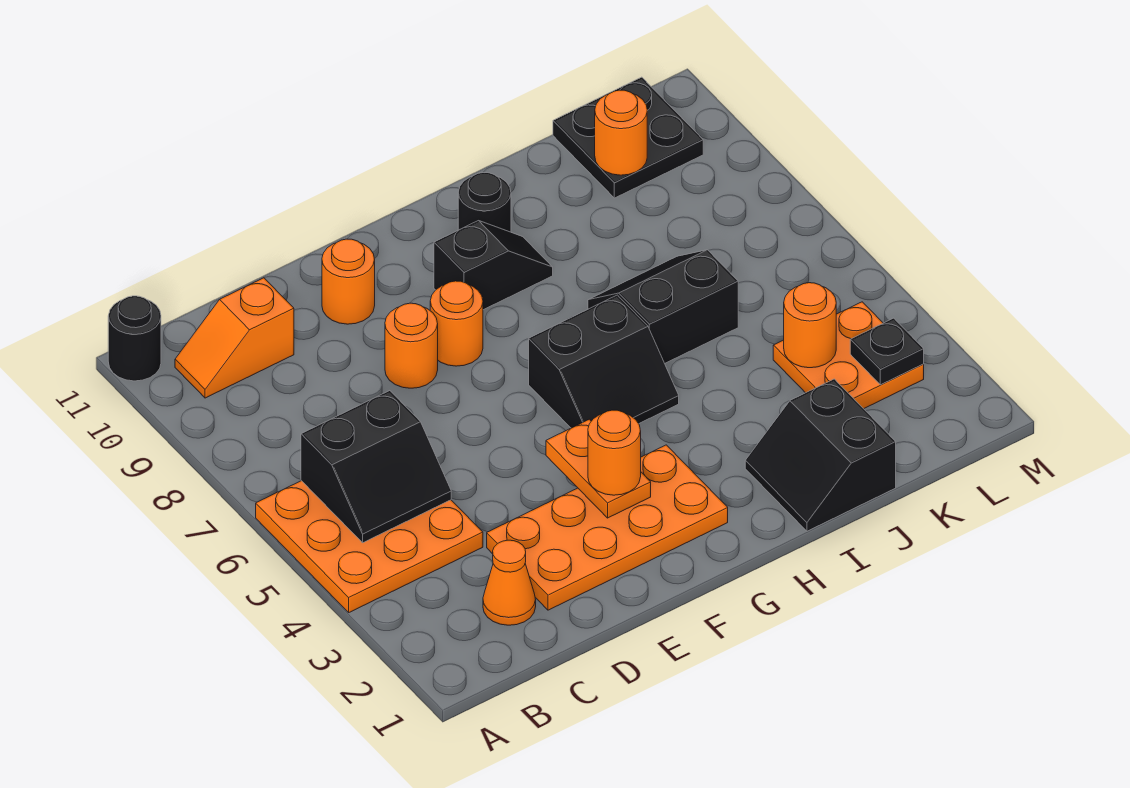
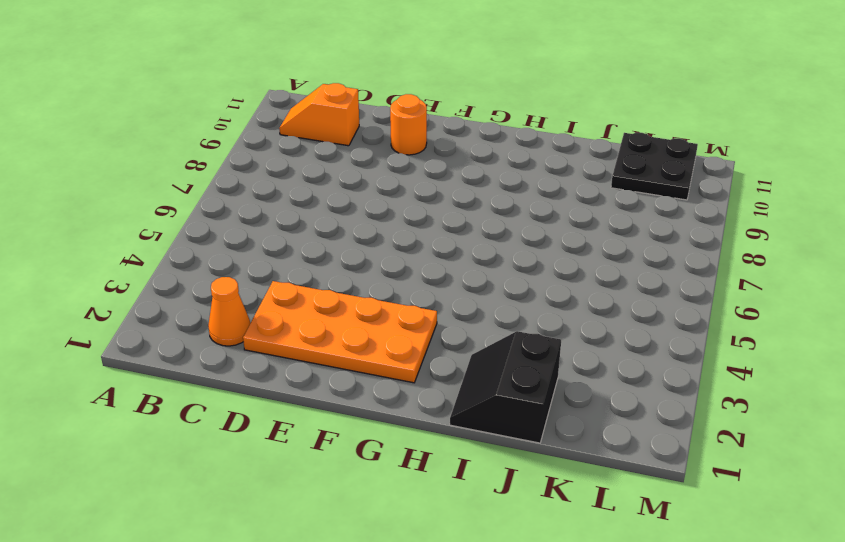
none -> orange 3x3 plate [256,481,483,612]
none -> black 1x1 round brick [108,296,161,381]
none -> orange 1x1 round brick [385,303,438,388]

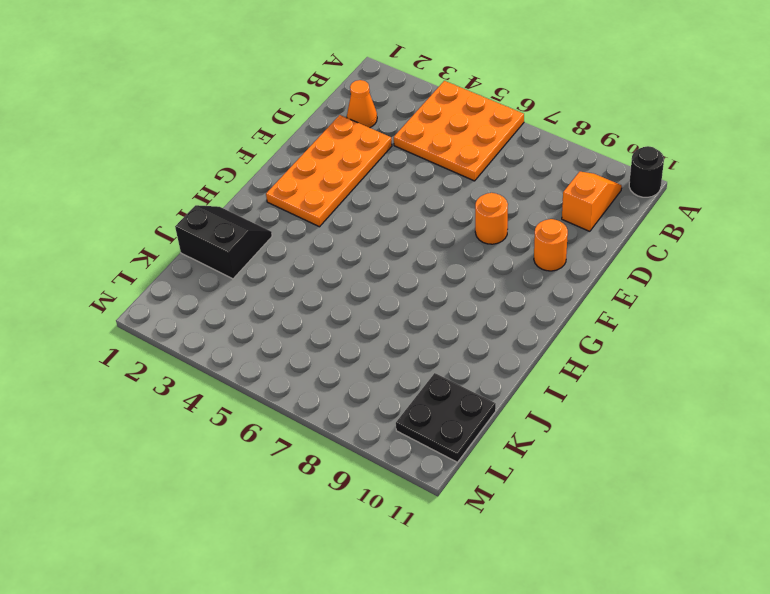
none -> orange 1x1 round brick [430,281,483,366]
none -> black 2x2 slope [529,295,679,428]
none -> black 1x2 slope [434,221,553,310]

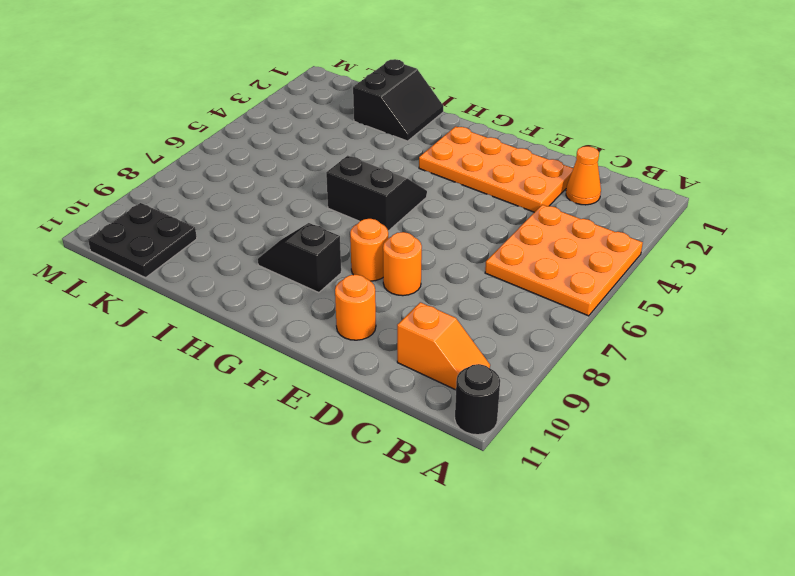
none -> black 1x1 round brick [458,173,511,232]
none -> black 2x2 slope [588,250,738,363]
none -> orange 2x2 plate [773,302,924,409]

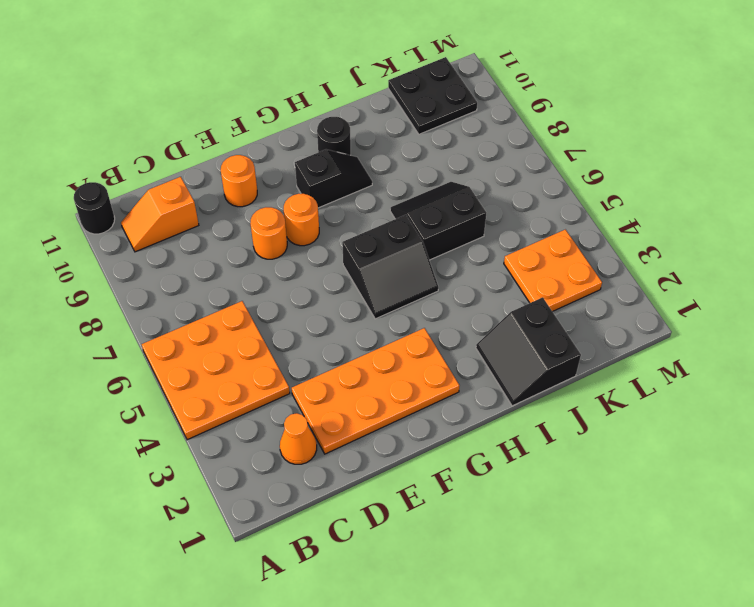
none -> black 2x2 slope [301,391,451,543]
none -> orange 1x2 plate [546,419,651,518]
none -> orange 1x1 round brick [784,283,836,368]

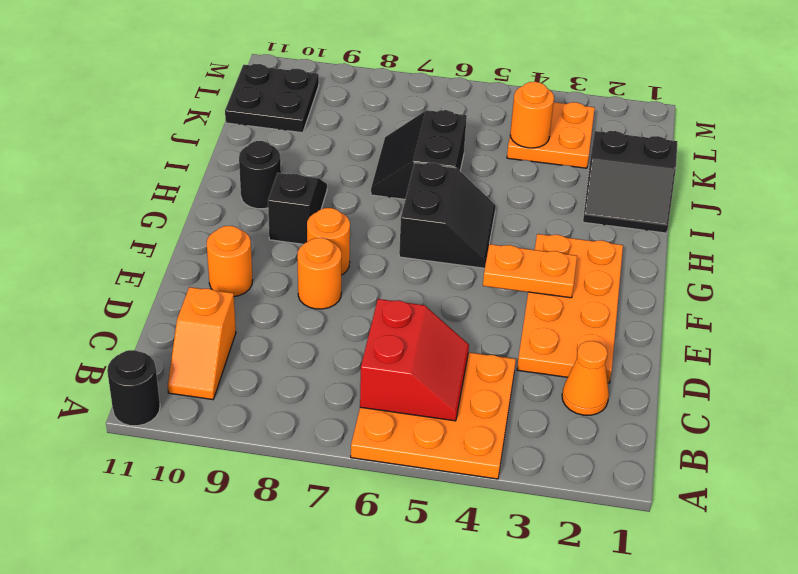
red 2x2 slope [360,299,469,421] -> black 2x2 slope [301,391,451,543]
none -> orange 1x1 round brick [595,90,647,175]
none -> black 1x1 plate [850,318,924,385]
none -> orange 1x1 round brick [588,410,641,495]

